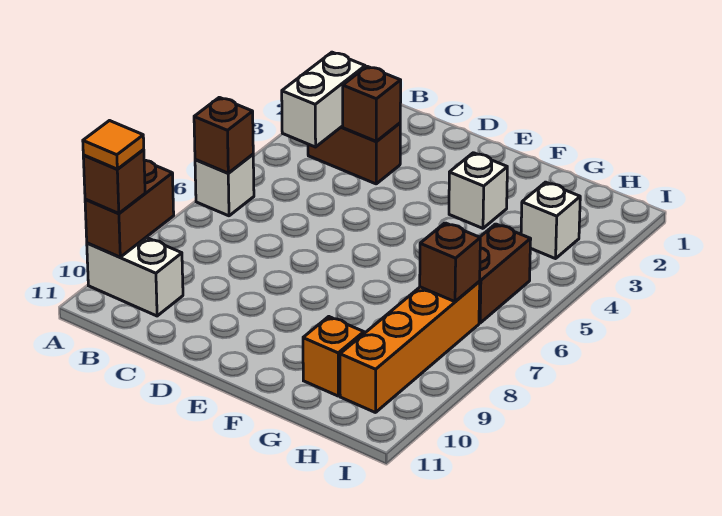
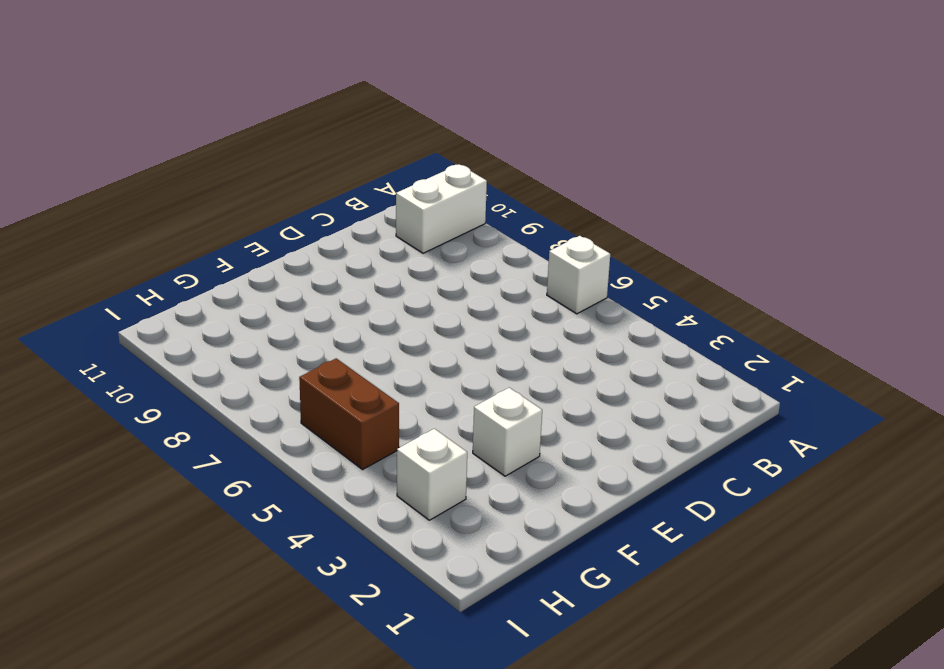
none -> brown 1x2 brick [308,123,400,184]
none -> orange 1x1 brick [303,317,364,396]
none -> orange 1x4 brick [340,282,480,413]

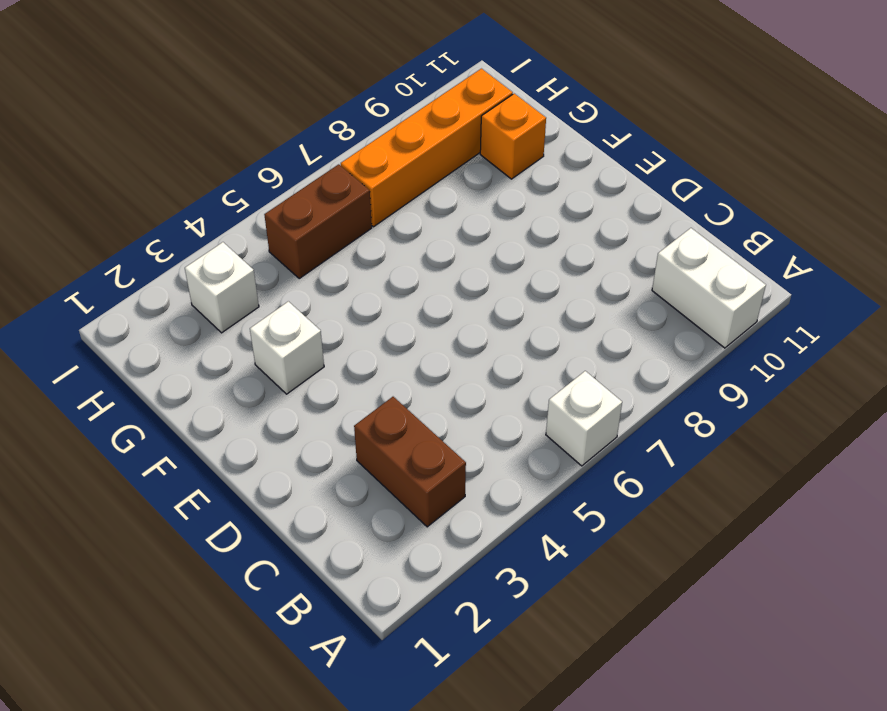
none -> brown 1x1 brick [194,97,253,173]
none -> brown 1x2 brick [85,160,174,257]
none -> white 1x2 brick [282,52,365,147]

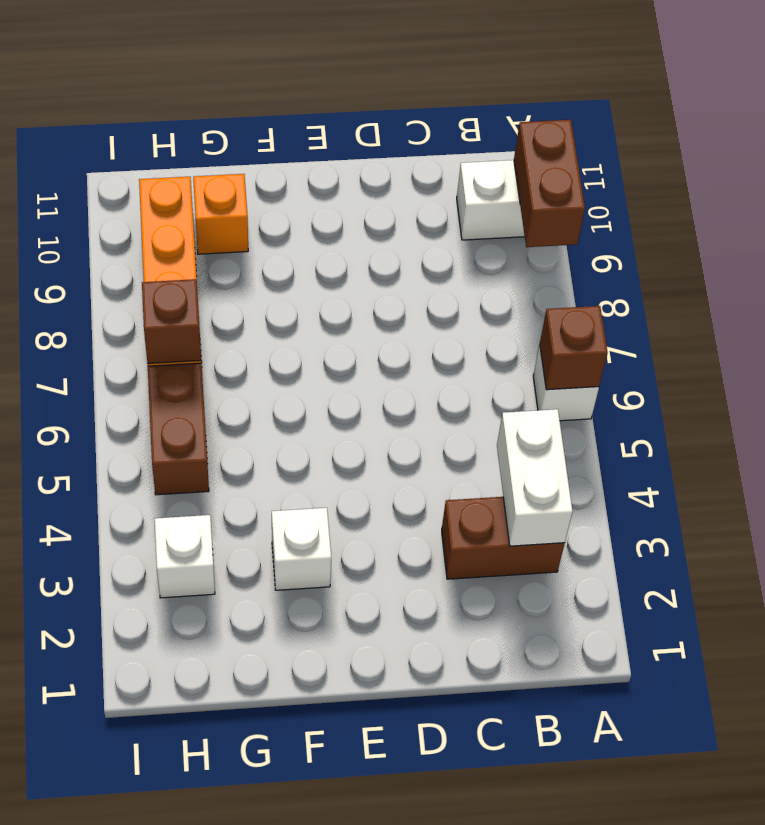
none -> brown 1x1 brick [343,66,401,141]
none -> brown 1x1 brick [83,149,145,213]
none -> orange 1x1 tile [83,121,144,169]

